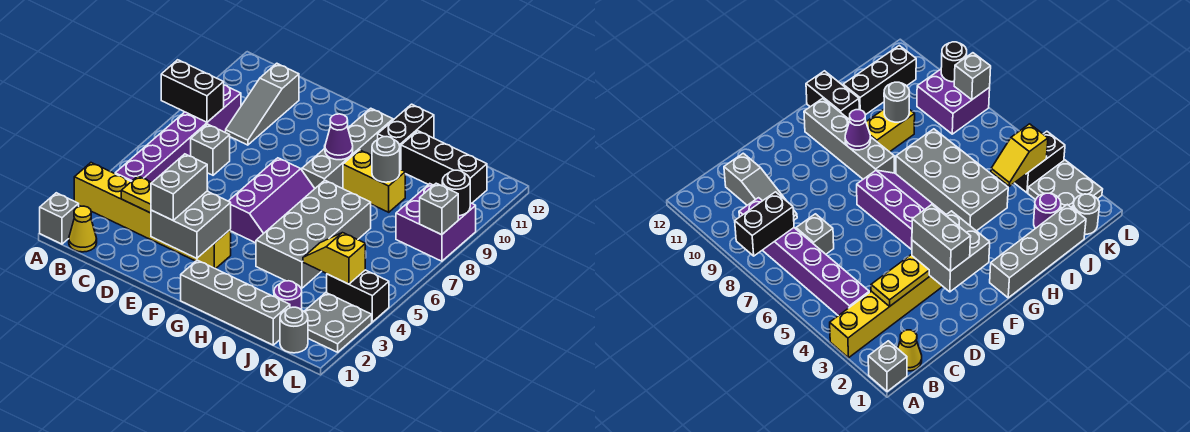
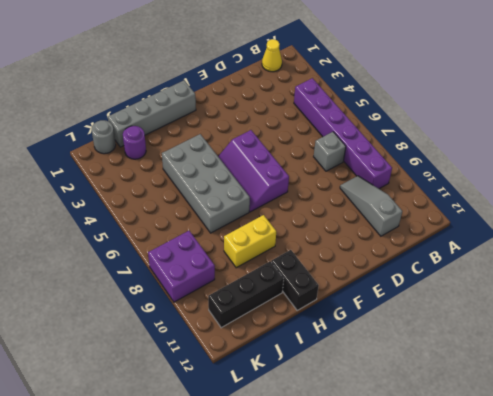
none -> grey 1x1 brick [40,193,79,244]
none -> yellow 1x6 brick [74,163,231,269]
none -> grey 1x4 brick [302,108,393,189]

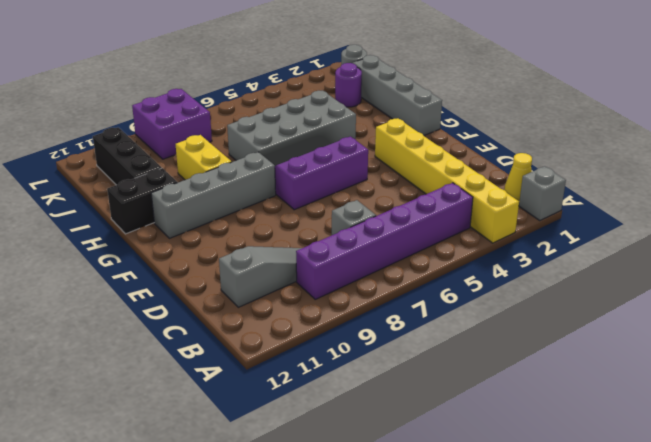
none -> grey 2x2 plate [304,293,372,352]
none -> black 1x2 brick [327,270,389,322]
none -> black 1x2 brick [161,60,224,122]

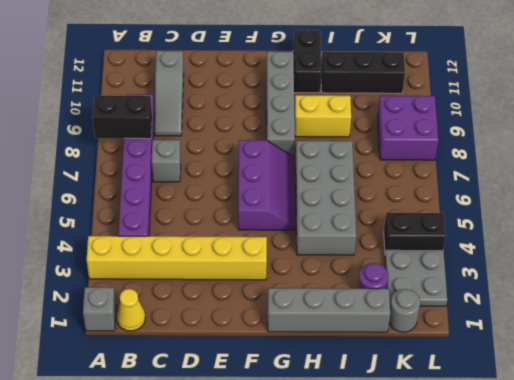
none -> yellow 1x2 plate [121,176,152,213]
none -> grey 2x2 brick [151,191,231,258]
none -> purple 1x1 cone [325,114,353,160]

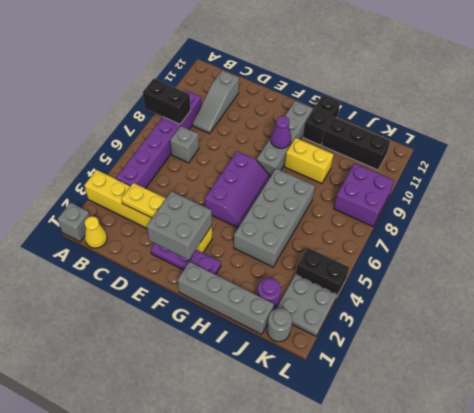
purple 1x3 plate [151,244,221,275] -> none
none -> grey 1x1 round brick [372,137,400,182]
none -> yellow 1x2 slope [303,233,365,284]
none -> grey 1x1 brick [420,183,458,235]

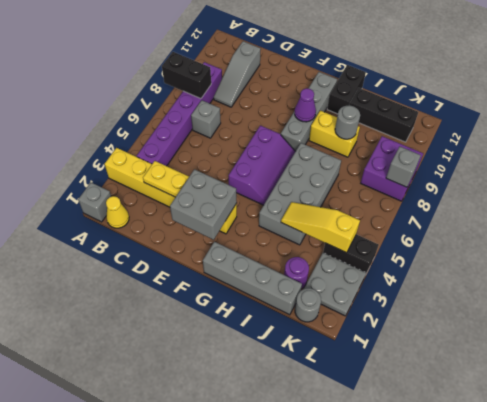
yellow 1x3 slope [281,202,360,253] -> yellow 1x2 slope [303,233,365,284]
none -> black 1x1 round brick [442,170,470,216]
none -> grey 1x2 brick [151,154,207,220]

